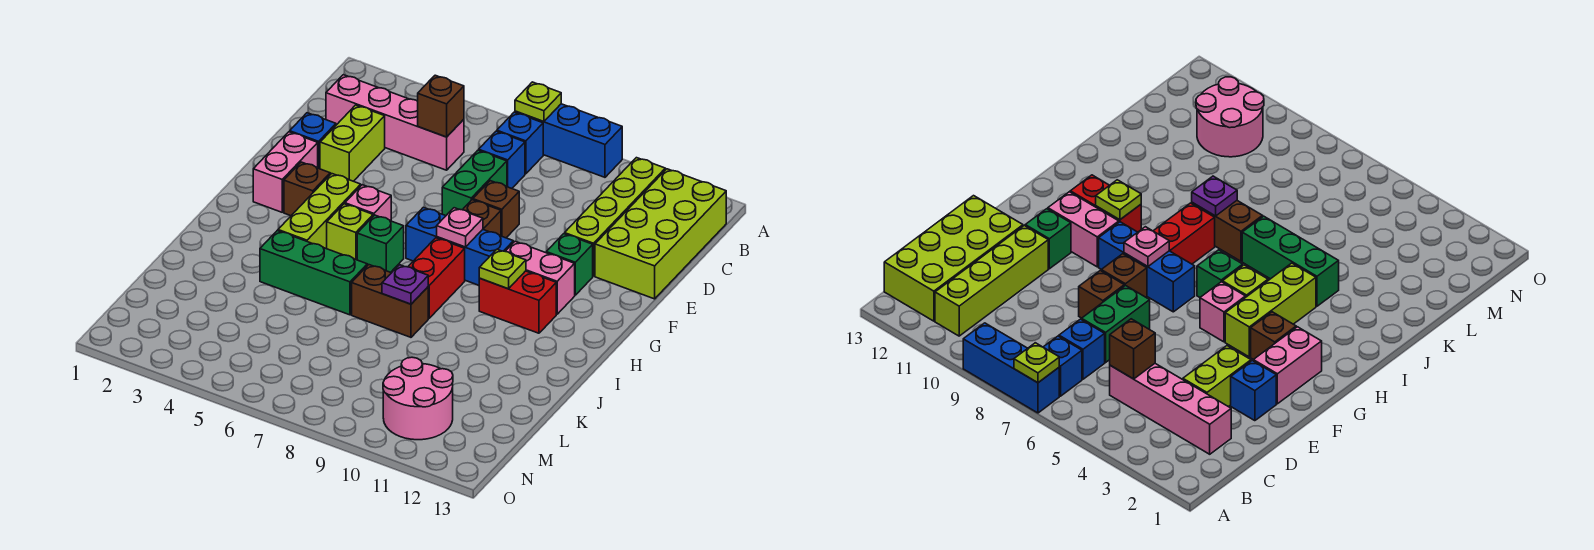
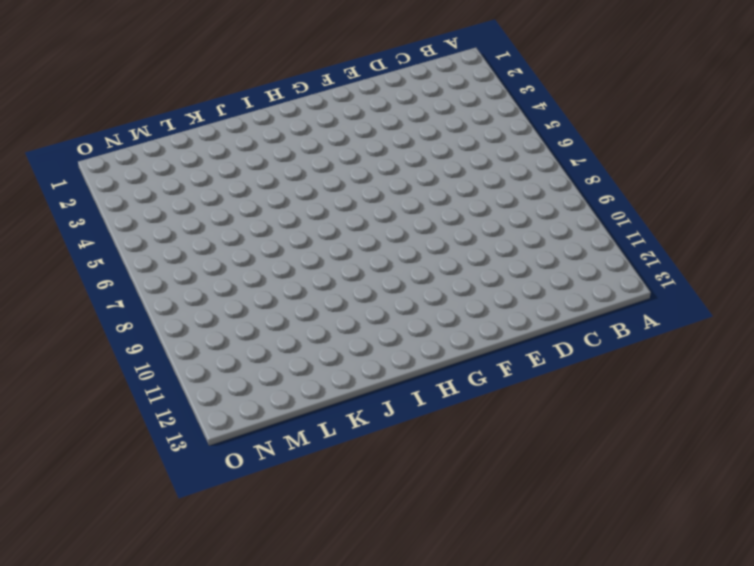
none -> blue 1x3 brick [515,104,622,177]
none -> blue 1x1 brick [497,112,543,174]
none -> lime 1x4 brick [565,158,665,276]
none -> lime 2x4 brick [595,169,726,299]

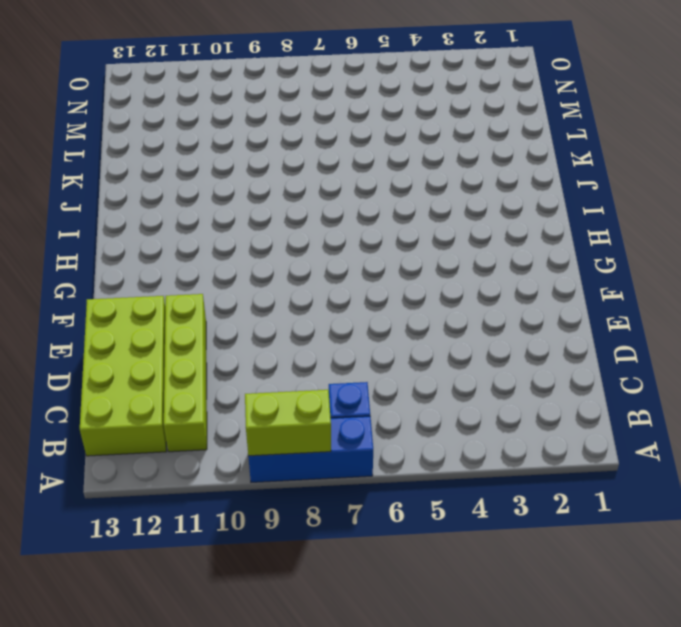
lime 1x2 brick [245,390,331,456] -> lime 1x2 brick turned to [320,105,385,181]
none -> pink 1x4 brick [326,75,464,170]
none -> blue 1x1 brick [479,131,525,188]
none -> green 1x2 brick [442,150,507,216]
none -> blue 1x1 brick [290,113,336,169]

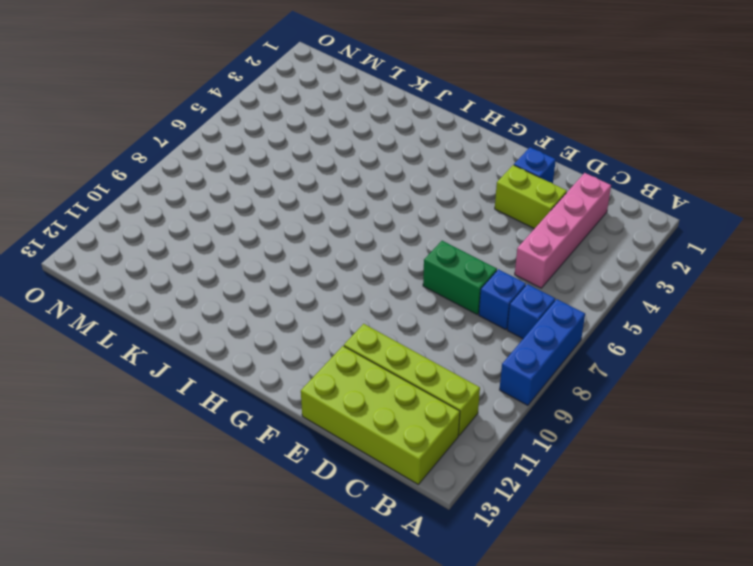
none -> brown 1x1 brick [473,181,519,238]
none -> pink 1x2 brick [253,132,318,212]
none -> brown 1x1 brick [463,200,501,236]
none -> green 1x1 brick [546,234,593,295]

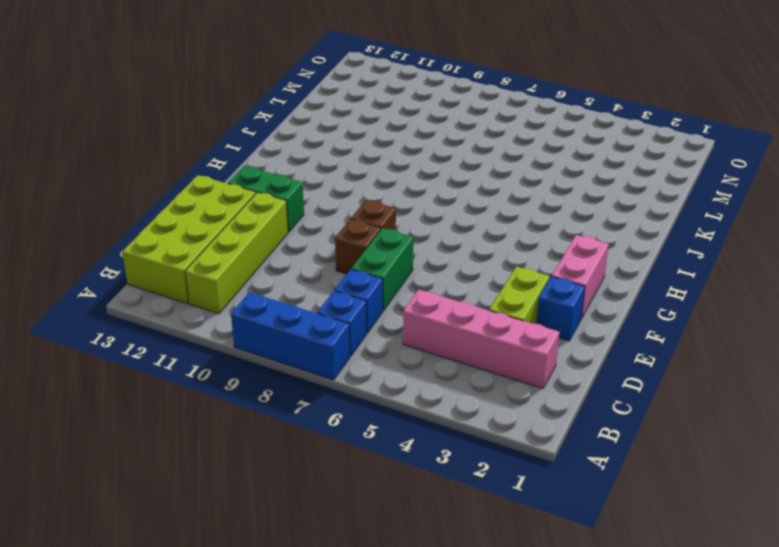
green 1x2 brick [228,166,304,232] -> green 1x1 brick [546,234,593,295]
none -> brown 1x1 brick [284,162,330,216]
none -> lime 1x3 brick [278,174,361,249]
none -> pink 1x1 brick [345,185,391,221]
none -> blue 1x3 brick [406,207,513,285]

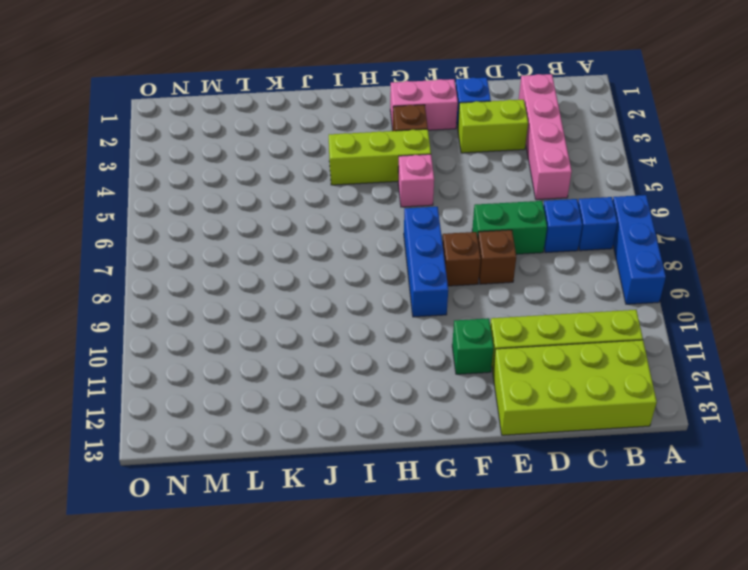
none -> pink 1x2 brick [505,241,575,314]
none -> lime 1x1 brick [327,204,373,260]
none -> green 1x1 brick [357,215,404,272]
none -> red 1x2 brick [408,238,465,318]

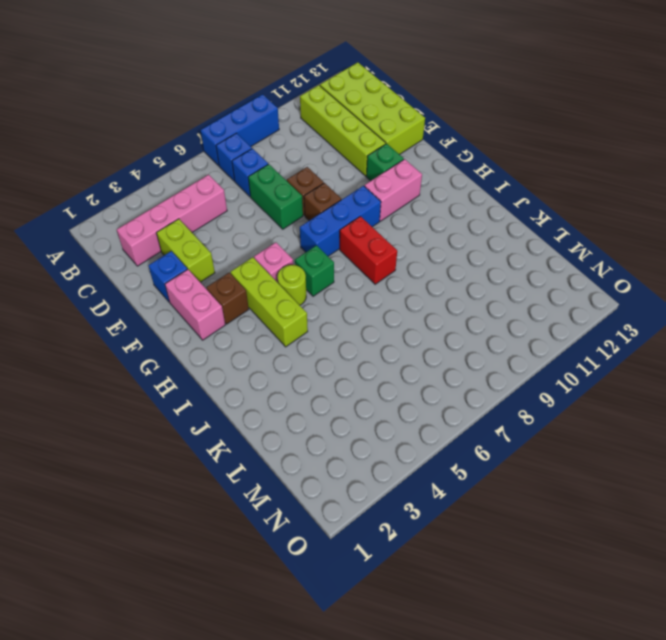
lime 1x1 round brick [278,265,306,305] -> lime 1x1 brick [327,204,373,260]
none -> red 1x2 brick [479,271,556,333]
none -> green 1x3 brick [260,231,367,315]
none -> brown 1x2 brick [352,265,428,337]
none -> pink 2x2 round brick [383,357,453,440]

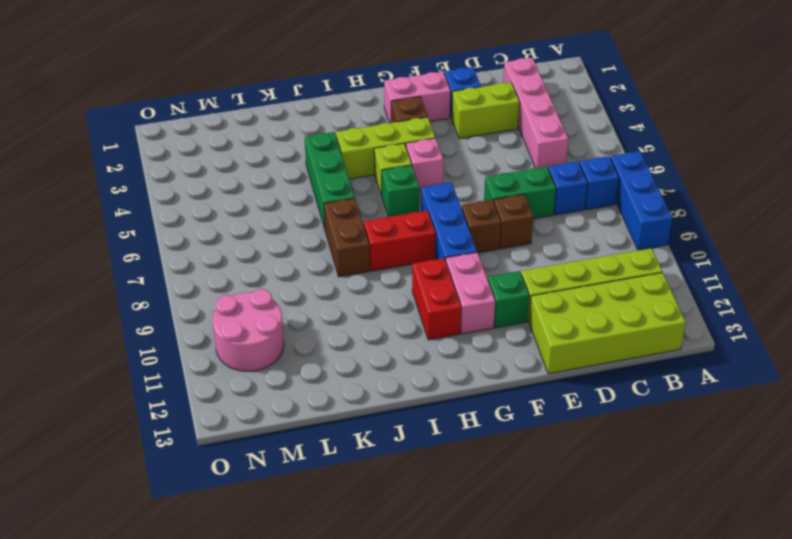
none -> lime 1x1 plate [515,82,561,122]
none -> brown 1x1 brick [418,75,464,137]
none -> pink 1x1 plate [437,208,483,247]
none -> lime 1x1 plate [479,249,526,289]

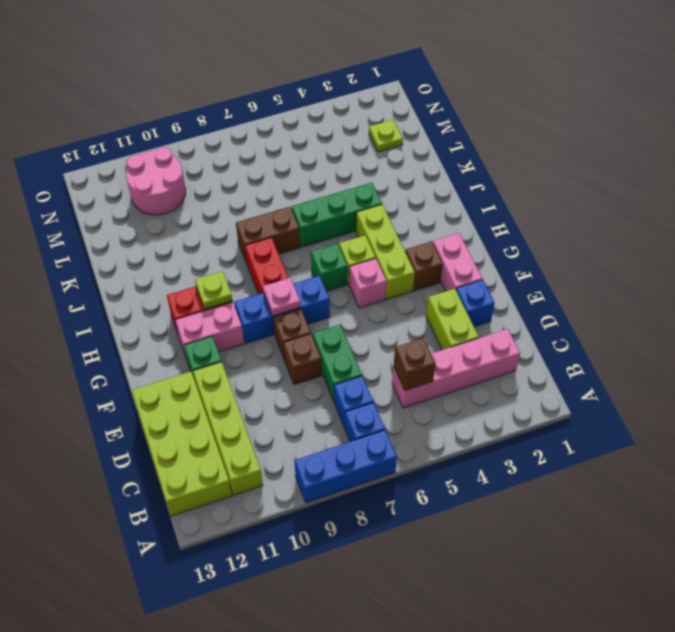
lime 1x1 plate [369,120,403,152] -> lime 1x1 plate moved to [515,82,561,122]
none -> purple 1x1 plate [382,265,428,304]

